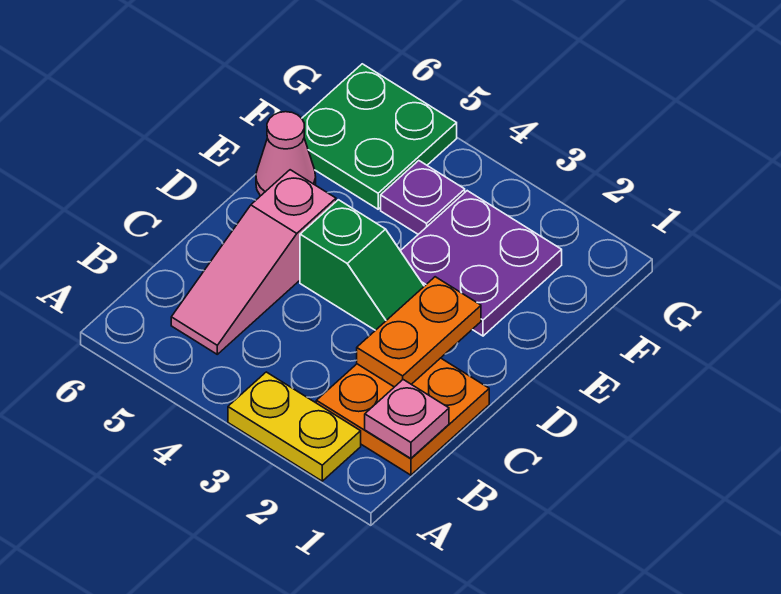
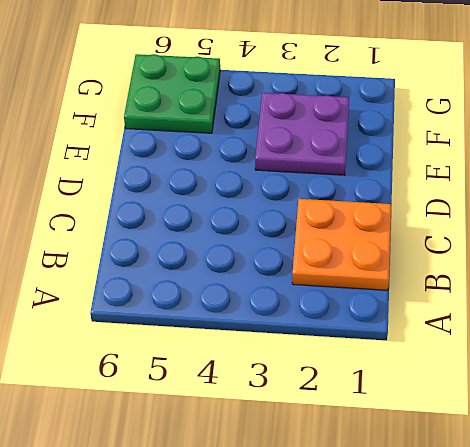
none -> yellow 1x2 plate [228,372,361,481]
none -> pink 1x3 slope [171,170,336,354]

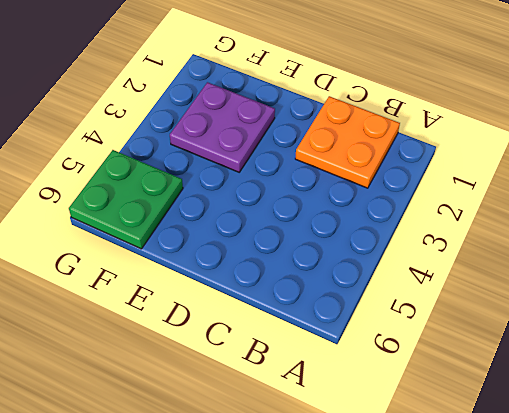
none -> yellow 1x2 plate [228,372,361,481]
none -> pink 1x3 slope [171,170,336,354]

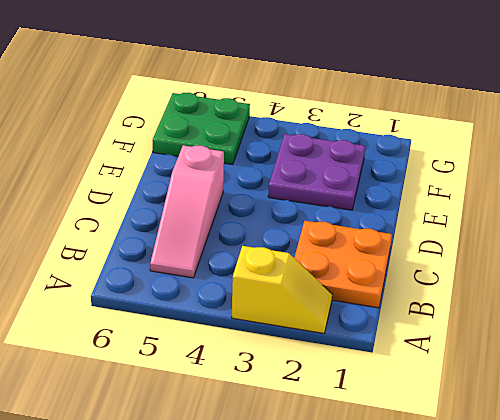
yellow 1x2 slope [232,246,332,333] -> yellow 1x2 plate [228,372,361,481]
none -> green 1x2 slope [300,200,424,330]
none -> pink 1x1 cone [256,112,316,196]

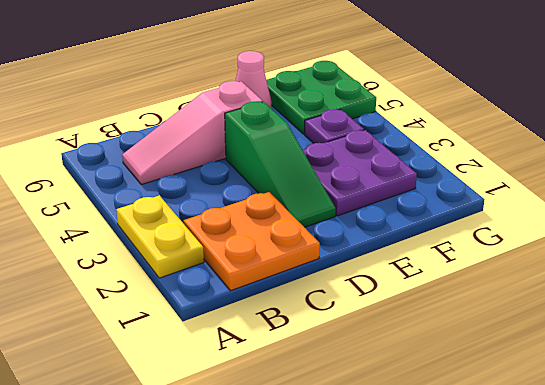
green 1x3 slope [225,102,336,227] -> green 1x2 slope [300,200,424,330]
none -> pink 1x1 plate [365,380,449,458]
none -> orange 1x2 plate [357,277,481,387]

